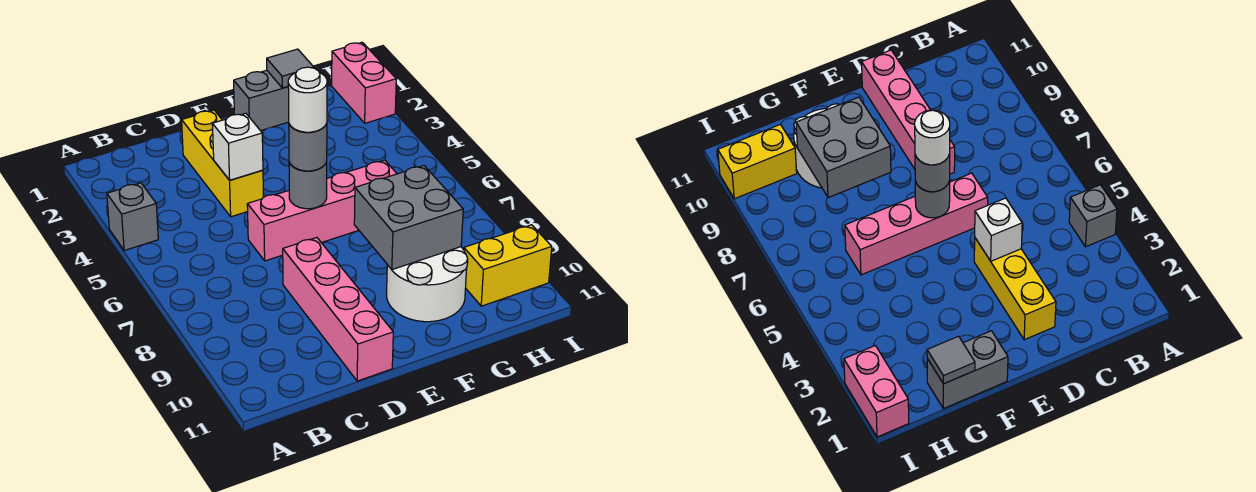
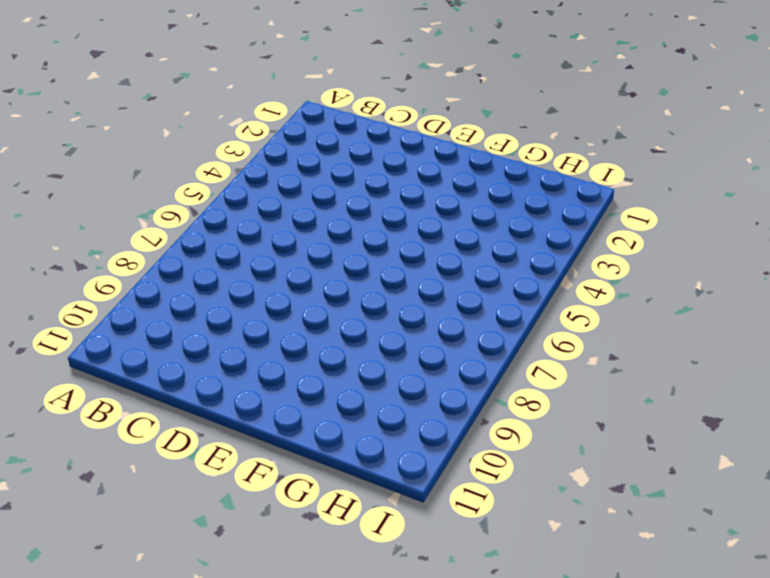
none -> grey 1x1 brick [107,183,158,251]
none -> yellow 1x3 brick [182,110,263,217]
none -> pink 1x4 brick [247,160,397,261]

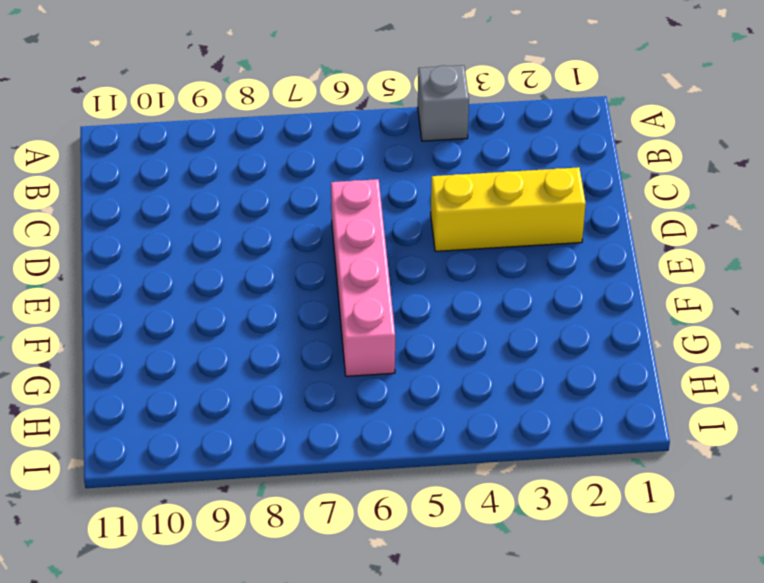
none -> pink 1x4 brick [283,238,393,381]
none -> grey 1x2 brick [234,70,289,131]
none -> white 2x2 round brick [387,247,468,322]

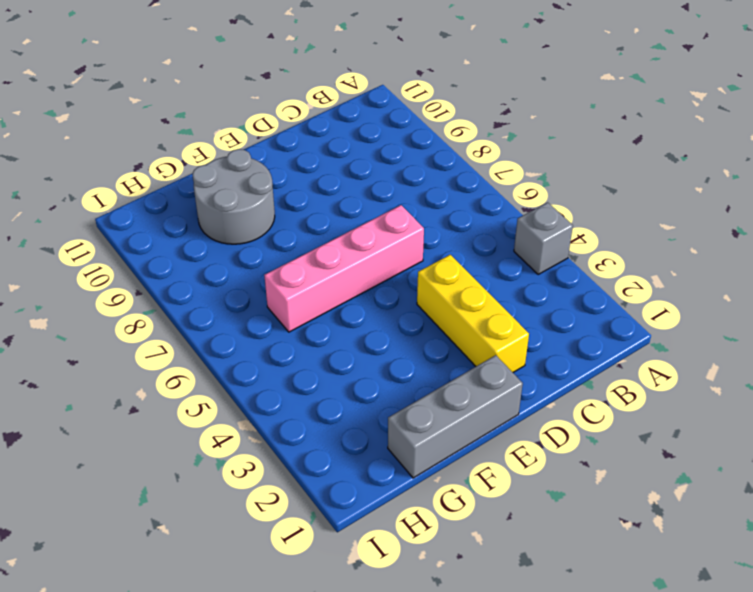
grey 1x3 brick [388,355,523,478] -> grey 1x2 brick [234,70,289,131]
grey 2x2 round brick [192,149,275,244] -> white 2x2 round brick [387,247,468,322]
none -> pink 1x4 brick [283,238,393,381]
none -> yellow 1x2 brick [464,225,552,306]
none -> pink 1x2 brick [332,42,396,123]

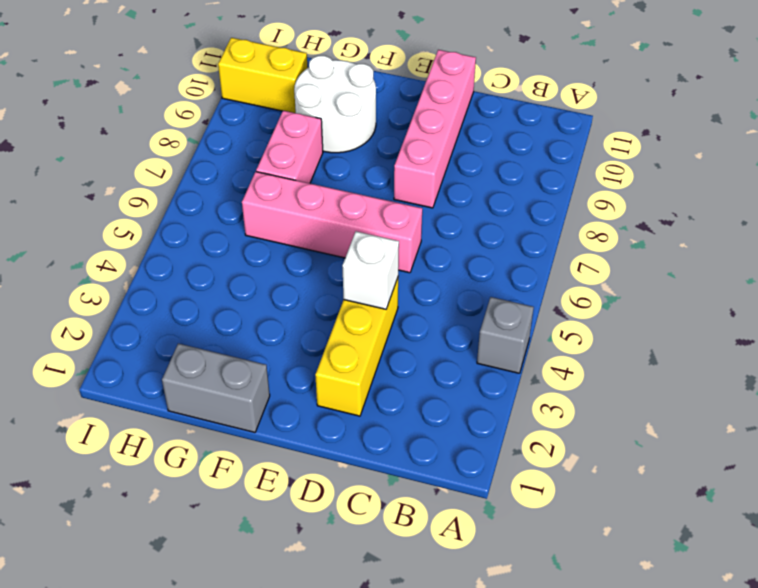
pink 1x2 brick [256,111,323,183] -> pink 1x2 brick moved to [332,42,396,123]
none -> grey 1x1 round brick [289,162,327,209]
none -> grey 2x2 brick [354,166,463,270]
none -> grey 1x1 tile [267,49,314,88]

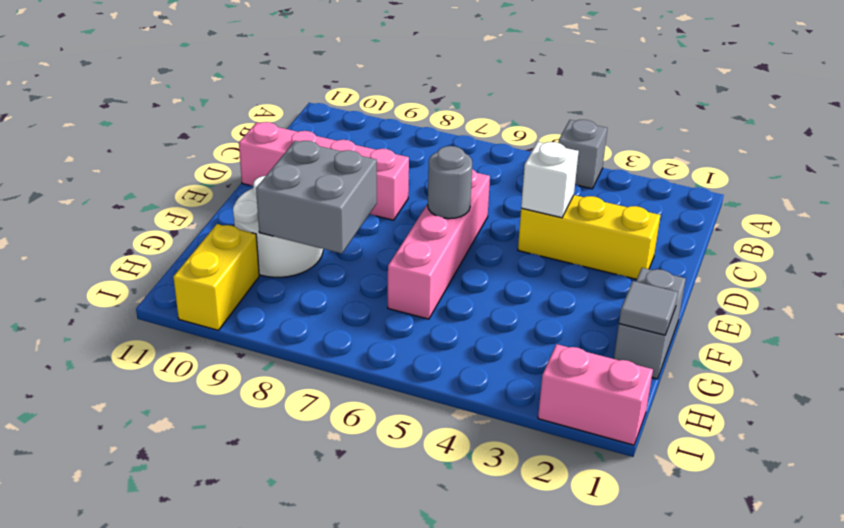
none -> grey 1x1 round brick [289,123,327,171]
none -> white 1x1 round brick [288,67,327,132]

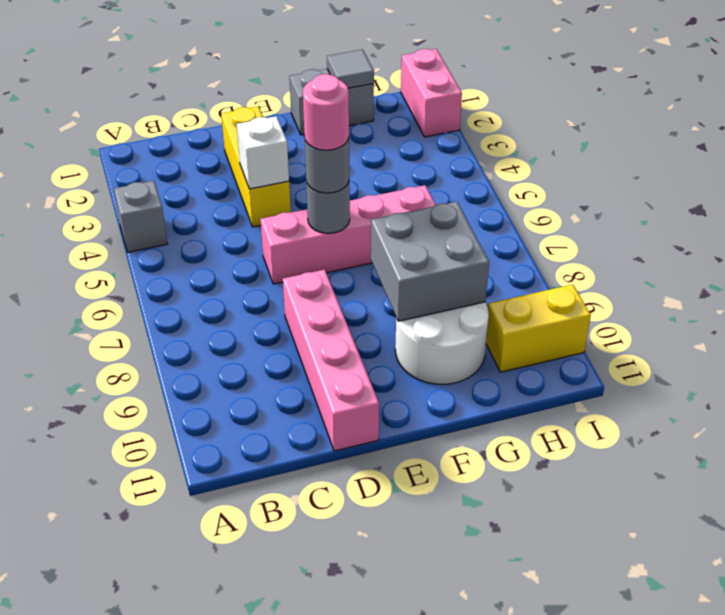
pink 1x1 round brick [303,74,349,150] -> white 1x1 round brick [288,67,327,132]

